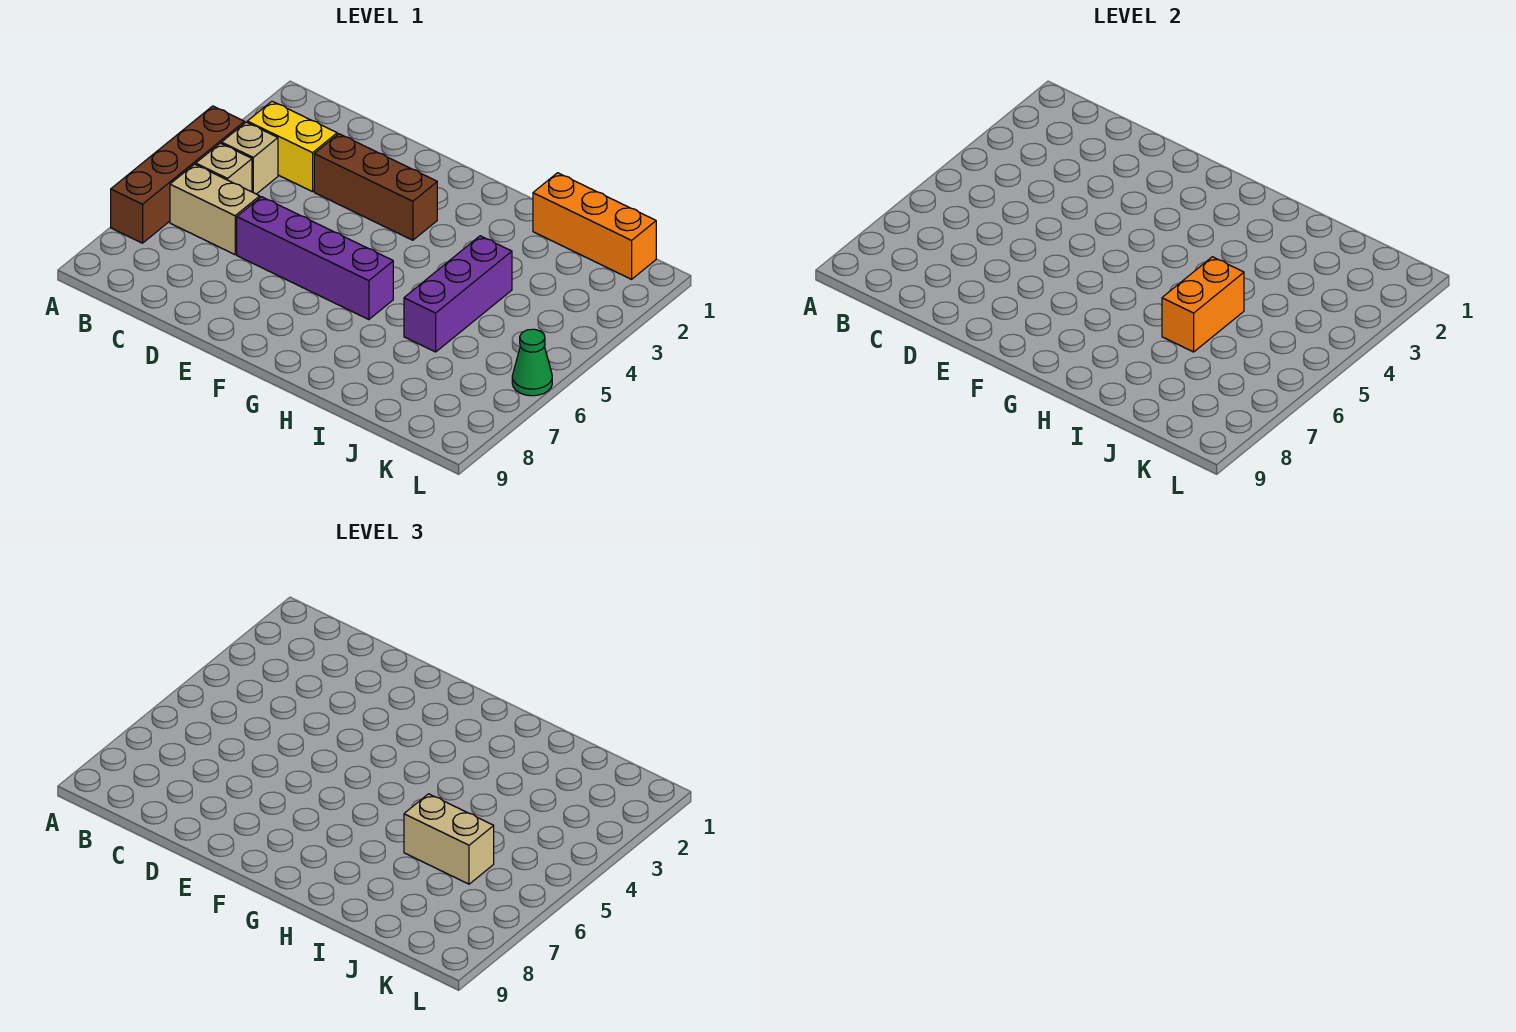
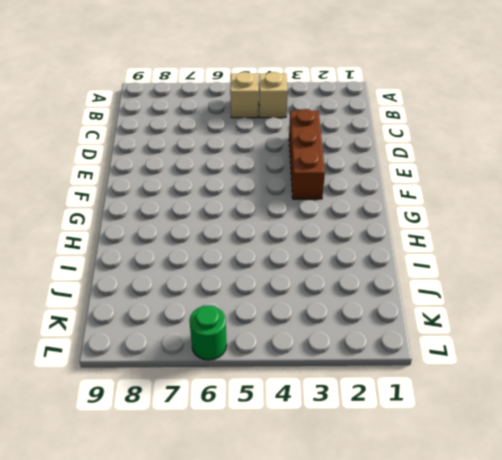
green 1x1 round brick [189,306,227,360] -> green 1x1 cone [512,329,552,396]
none -> brown 1x4 brick [111,106,245,243]
none -> yellow 1x2 brick [247,101,337,192]
none -> tan 1x2 brick [170,164,260,255]

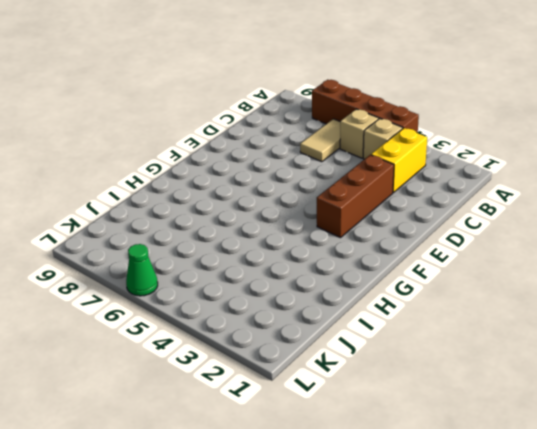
tan 1x2 tile [300,119,340,162] -> tan 1x2 brick [170,164,260,255]
none -> purple 1x4 brick [237,197,393,320]
none -> orange 1x3 brick [533,173,656,279]
none -> purple 1x3 brick [404,236,512,352]

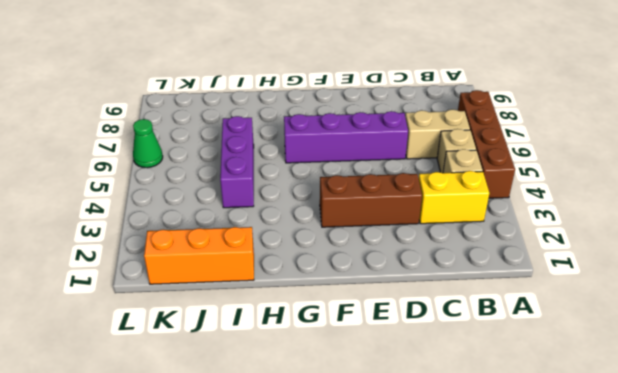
none -> orange 1x2 brick [1162,257,1244,352]
none -> tan 1x2 brick [404,794,494,884]

